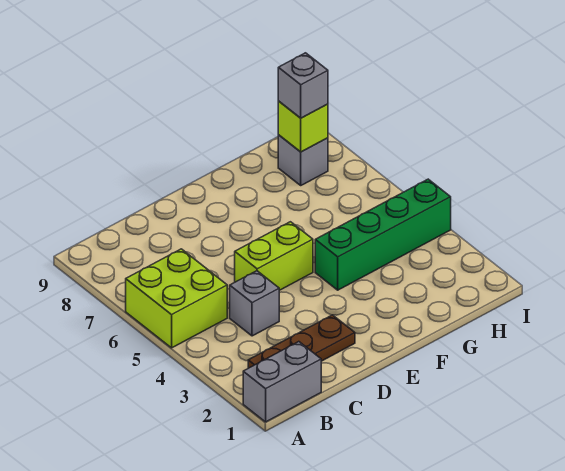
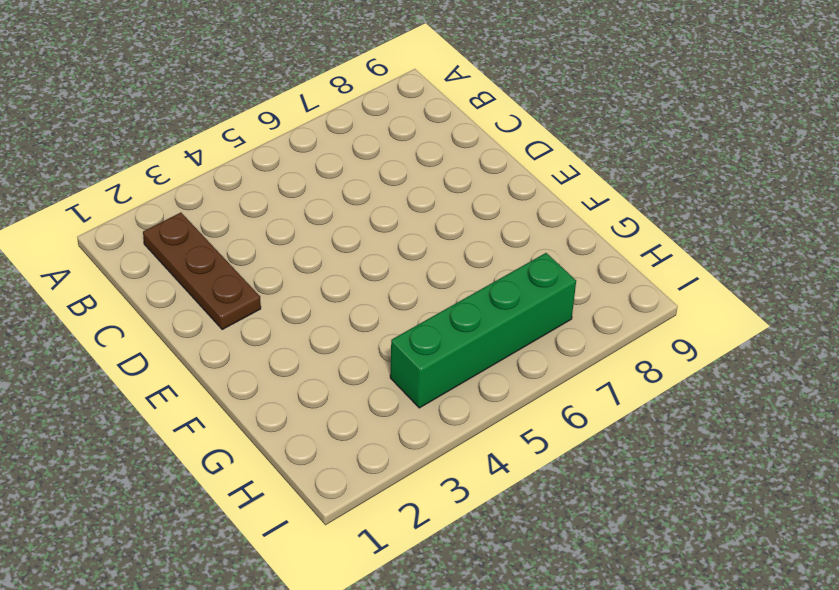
green 1x4 brick [390,253,576,408] -> green 1x4 brick turned to [315,179,451,290]
none -> grey 1x2 brick [243,342,321,422]
none -> lime 2x2 brick [126,249,227,348]

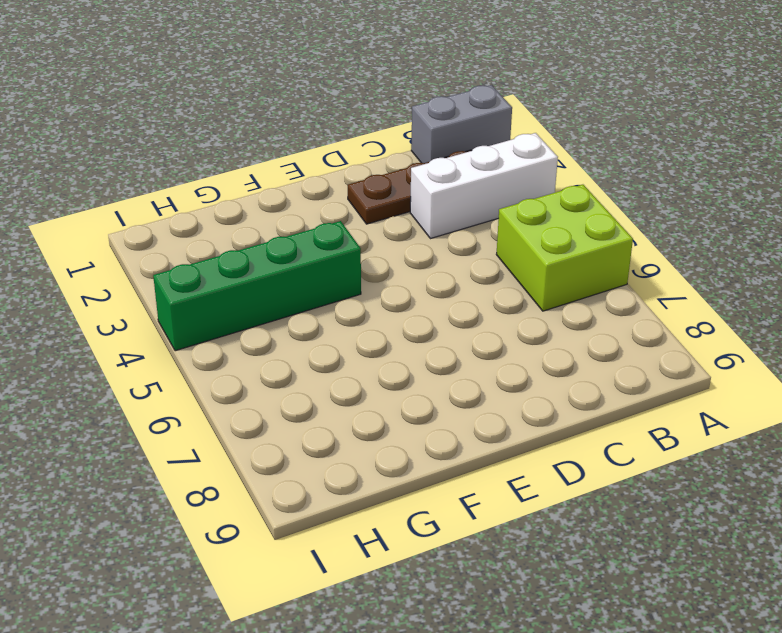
white 1x3 brick [410,133,558,239] -> none
none -> grey 1x1 brick [230,271,279,336]
none -> lime 1x2 brick [235,222,313,290]

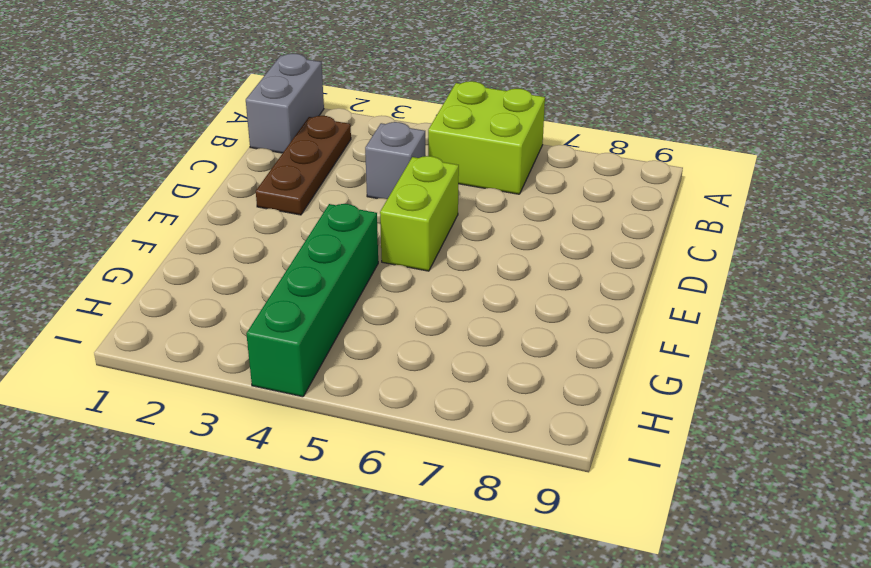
none -> grey 1x1 brick [278,135,328,185]
none -> lime 1x1 brick [278,101,328,152]

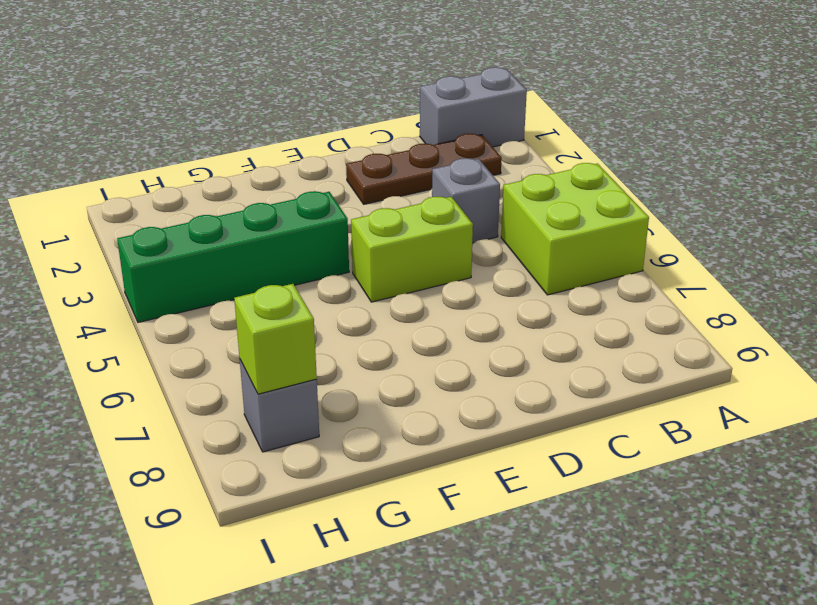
none -> grey 1x1 brick [278,53,328,118]

